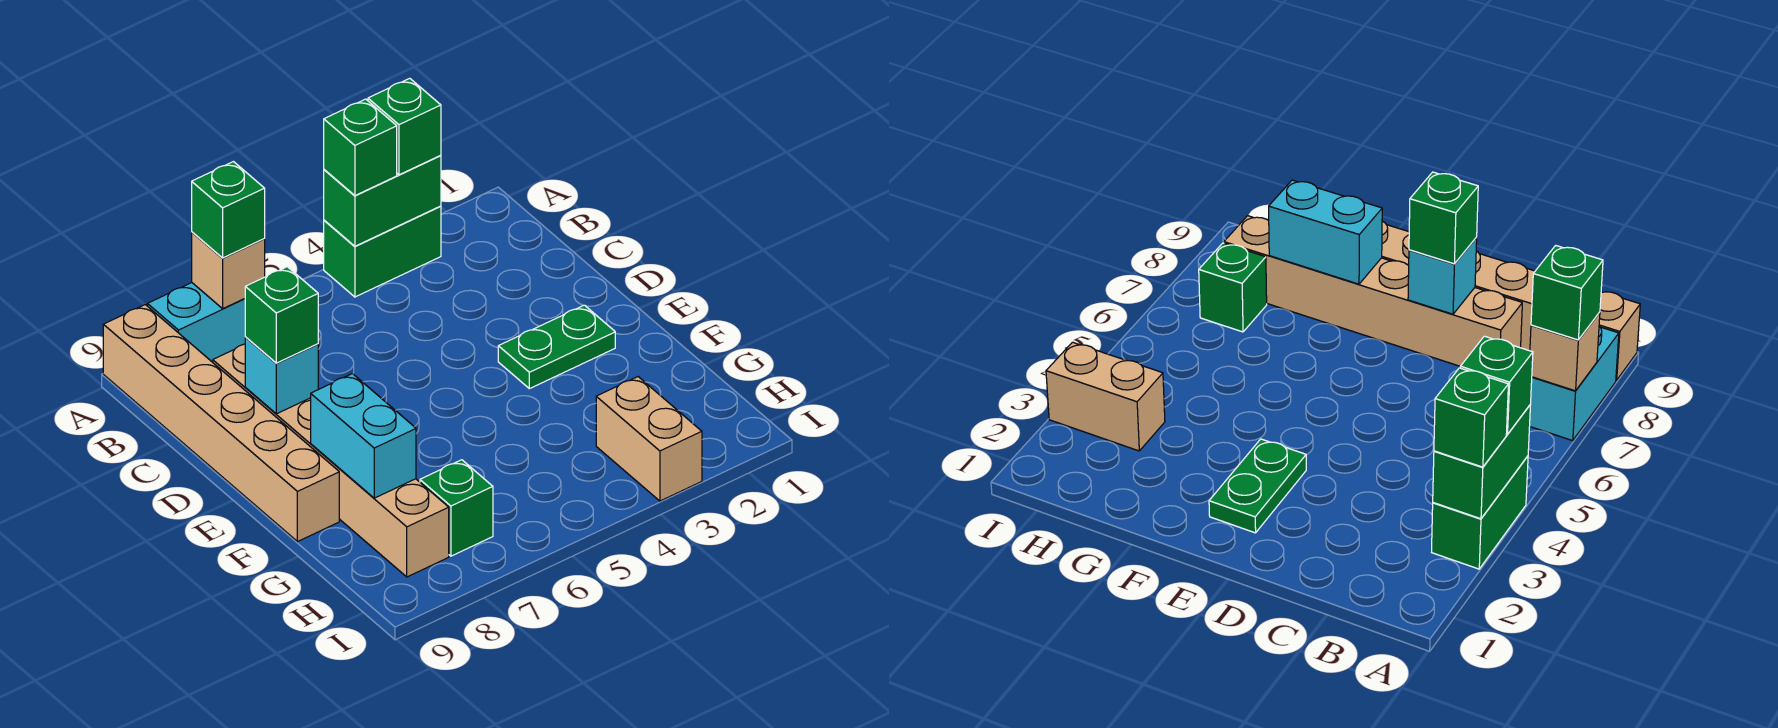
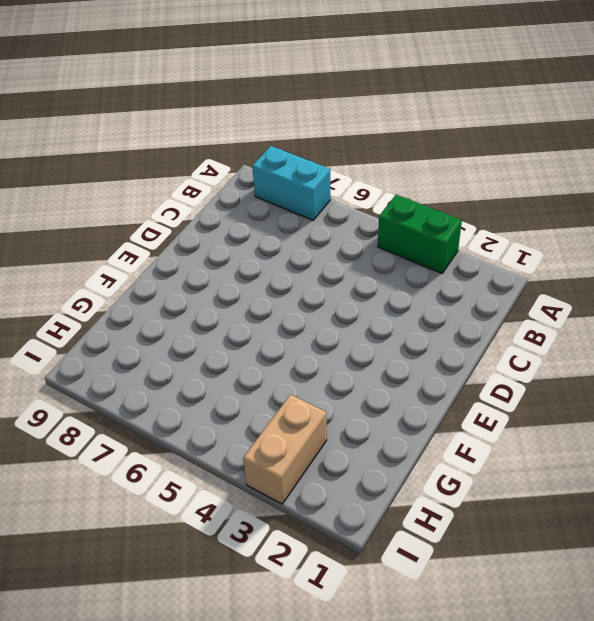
none -> tan 1x6 brick [103,305,339,542]
none -> tan 1x6 brick [213,344,449,577]
none -> green 1x2 plate [498,305,615,389]

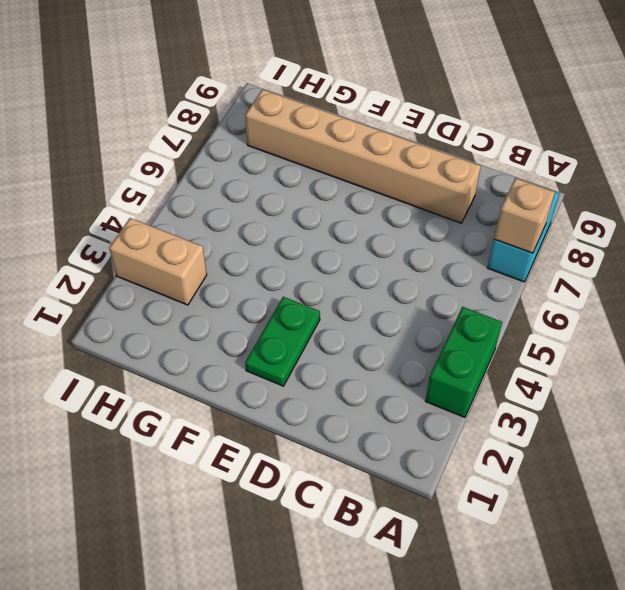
none -> tan 1x6 brick [103,305,339,542]
none -> green 1x1 brick [420,460,493,556]
none -> green 1x2 brick [324,156,441,246]

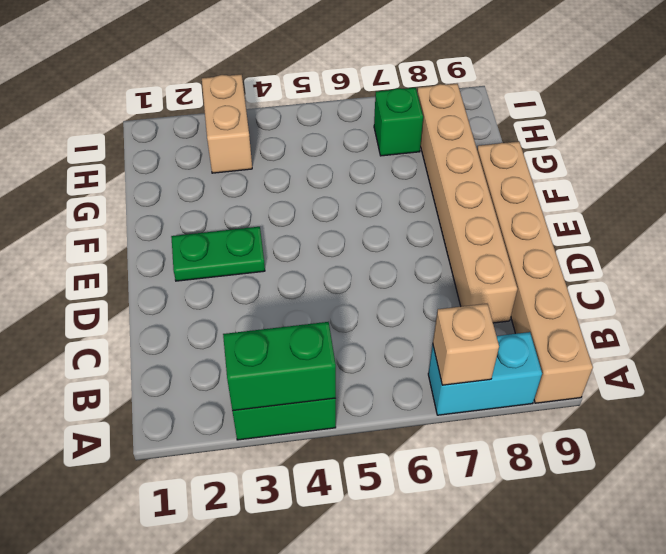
none -> cyan 1x1 brick [245,337,318,414]
none -> cyan 1x2 brick [311,374,416,498]
none -> green 1x1 brick [368,78,441,175]

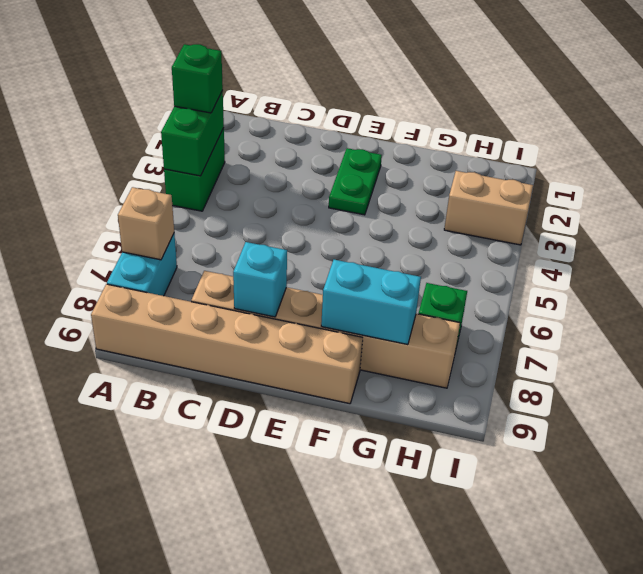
none -> green 1x1 brick [324,99,397,196]
none -> green 1x1 brick [192,162,265,258]
none -> green 1x1 brick [245,267,318,363]

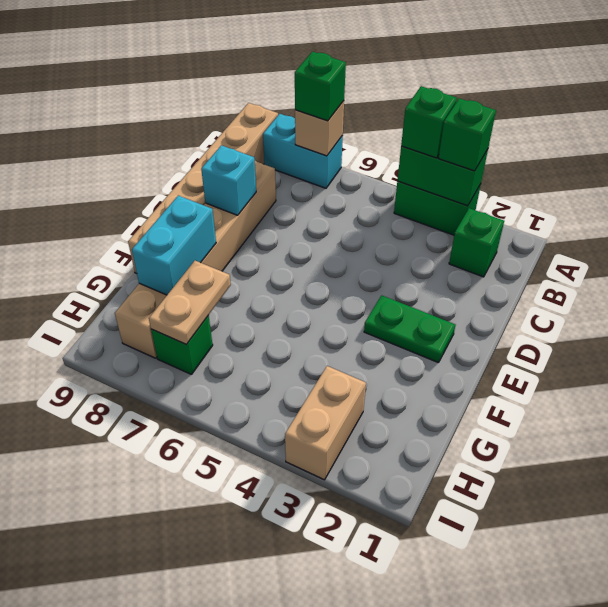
green 1x1 brick [449,208,504,277] -> green 1x1 brick moved to [245,267,318,363]
tan 1x2 plate [149,261,231,345] -> none

